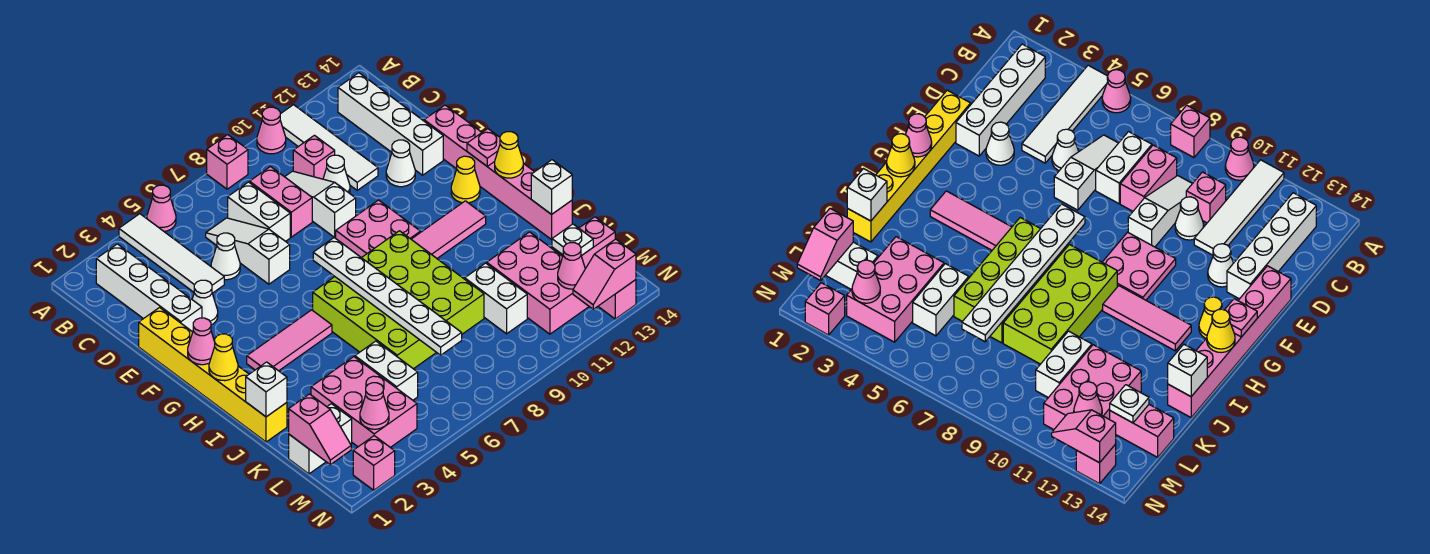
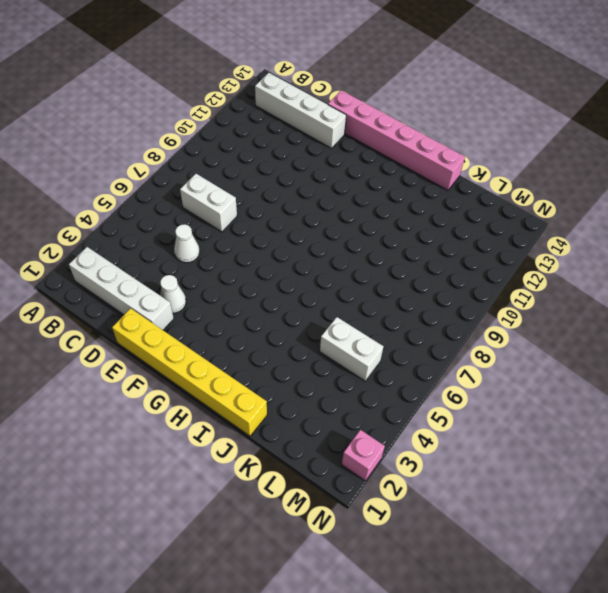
none -> white 1x4 tile [119,214,224,293]
none -> pink 1x1 cone [147,185,176,231]
none -> pink 1x1 brick [207,135,248,189]
none -> pink 1x1 cone [257,107,286,154]

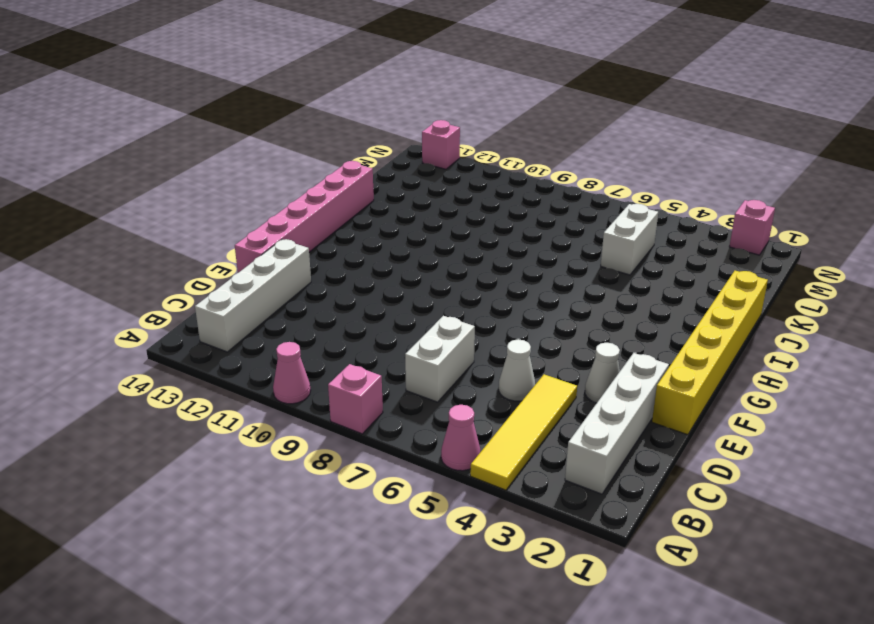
yellow 1x4 tile [470,374,577,490] -> white 1x4 tile [119,214,224,293]
none -> white 1x4 tile [280,105,378,190]
none -> white 1x3 slope [206,218,290,284]
none -> pink 1x2 brick [250,167,312,237]
none -> white 1x3 slope [285,171,356,238]

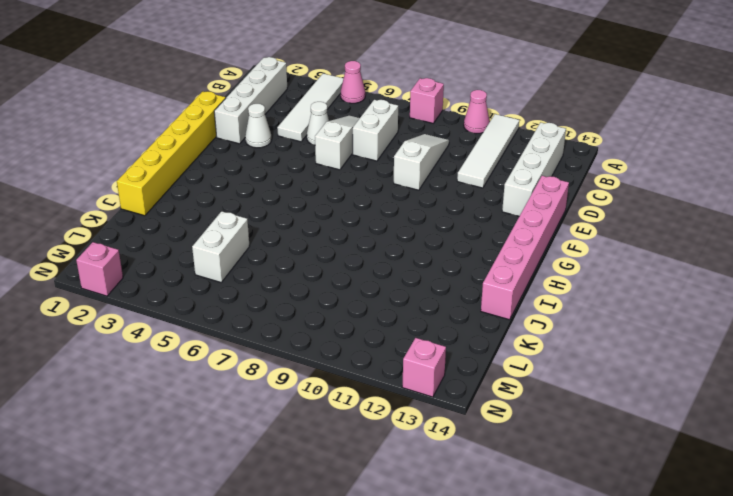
none -> pink 1x2 brick [250,167,312,237]
none -> pink 1x1 brick [293,135,335,179]
none -> white 1x1 cone [323,155,350,193]
none -> white 1x1 cone [386,140,415,187]

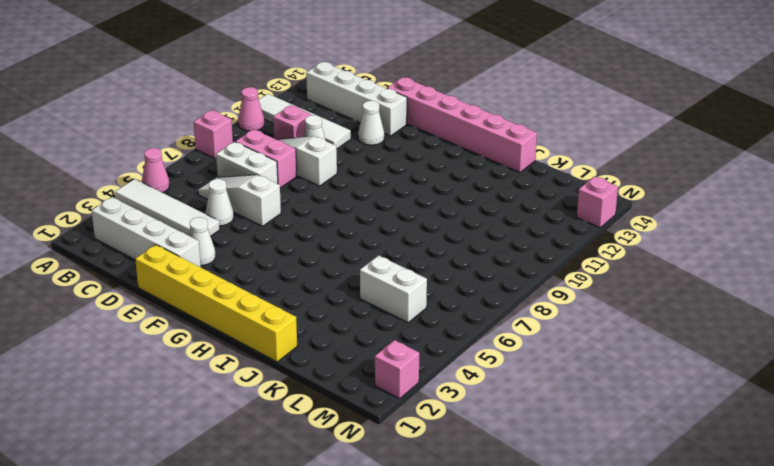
none -> pink 2x2 plate [336,200,420,258]
none -> yellow 1x1 cone [451,156,480,203]
none -> pink 1x3 tile [247,310,332,371]
none -> lime 2x4 brick [313,277,437,369]

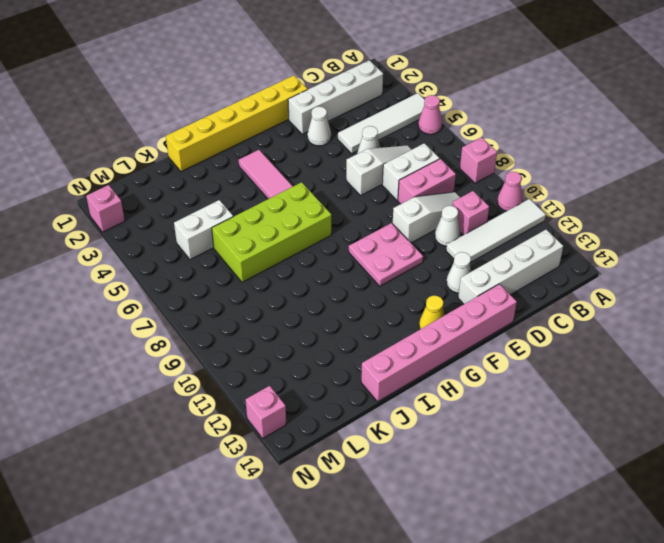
none -> lime 2x4 brick [362,231,484,334]
none -> pink 1x3 tile [411,201,486,258]
none -> pink 2x3 brick [311,357,417,447]
none -> white 1x2 brick [465,263,527,334]

